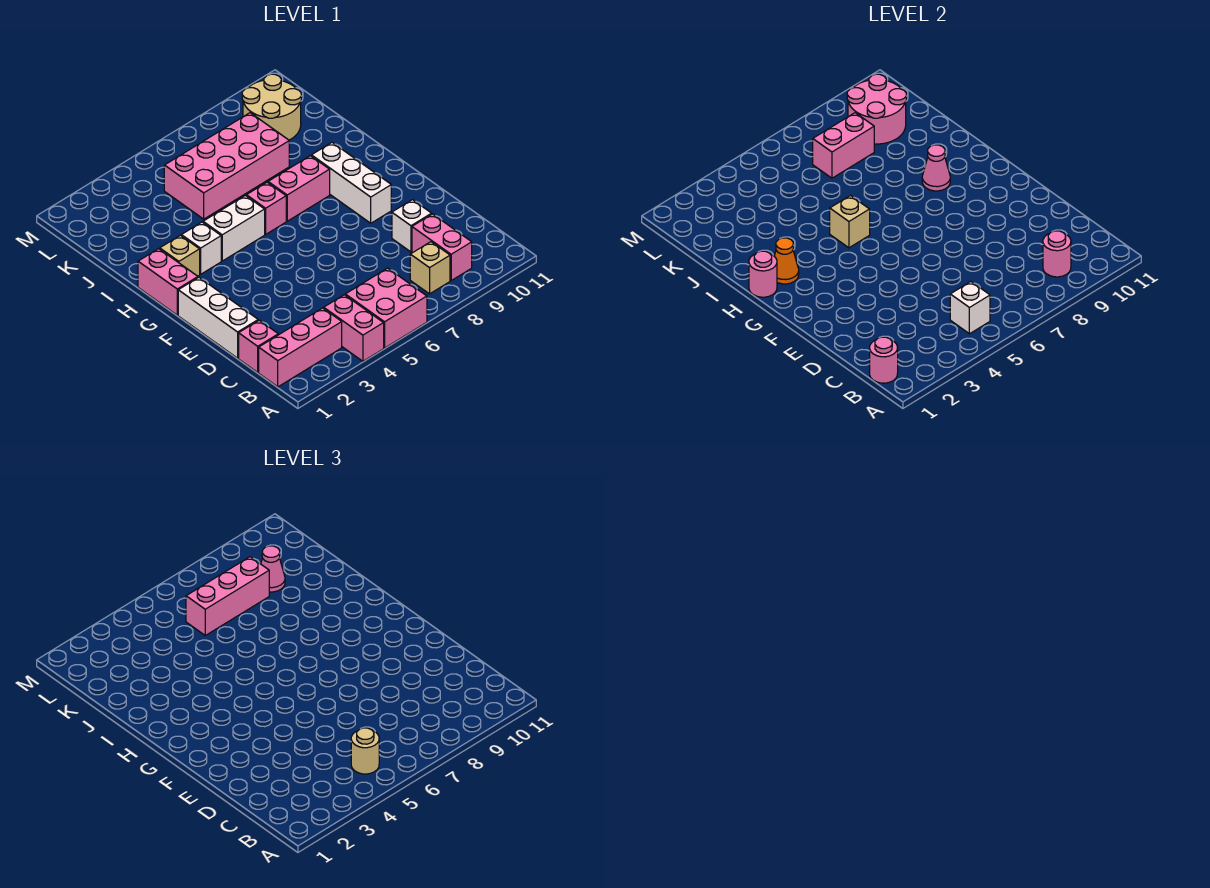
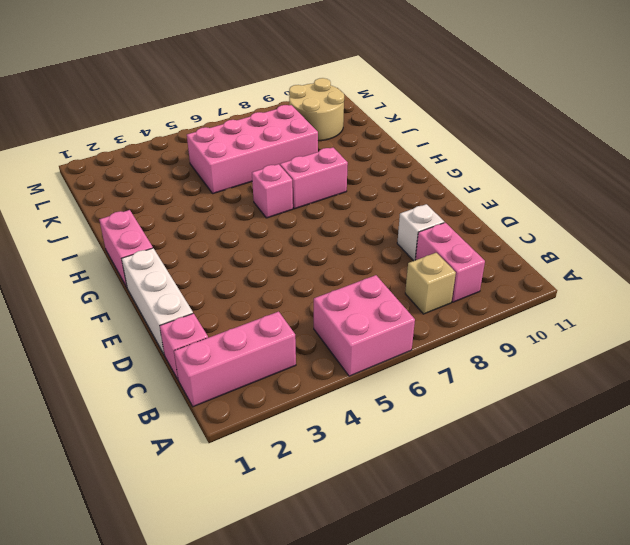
none -> pink 1x2 brick [324,295,384,361]
none -> white 1x3 brick [311,143,391,223]
none -> tan 1x1 brick [160,235,200,276]

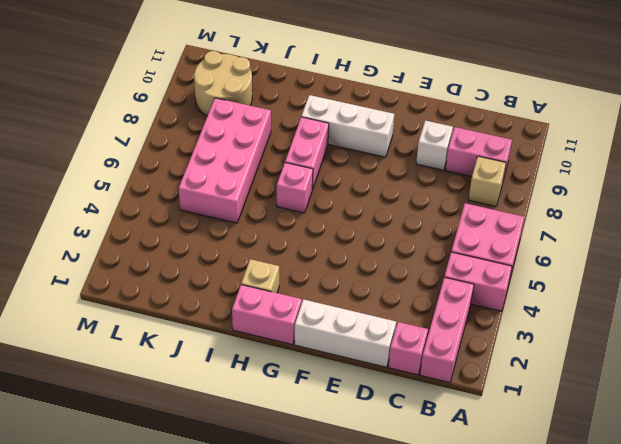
none -> white 1x1 brick [181,222,221,274]
none -> white 1x2 brick [203,196,265,261]
none -> pink 1x1 round brick [870,337,898,383]

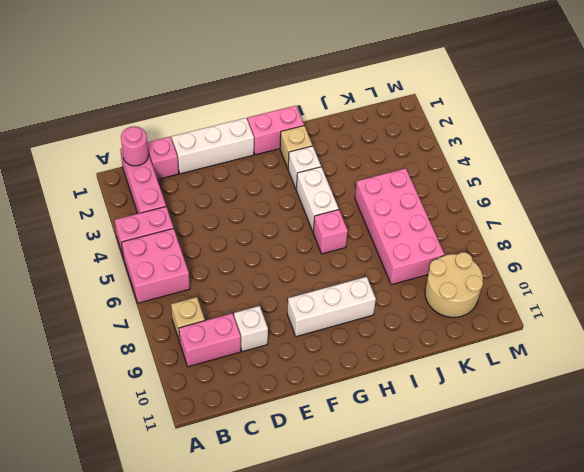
none -> pink 1x2 brick [268,156,330,221]
none -> white 1x1 brick [950,282,990,334]
none -> pink 1x1 round brick [1043,231,1071,277]

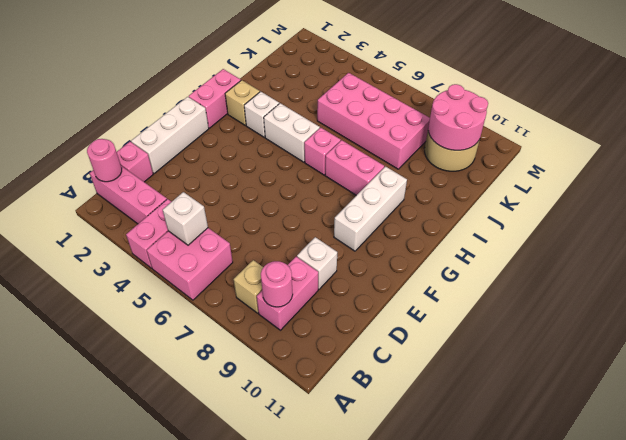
none -> pink 1x1 round brick [749,251,777,297]
none -> orange 1x1 cone [774,238,799,284]
none -> tan 1x1 brick [830,196,870,248]

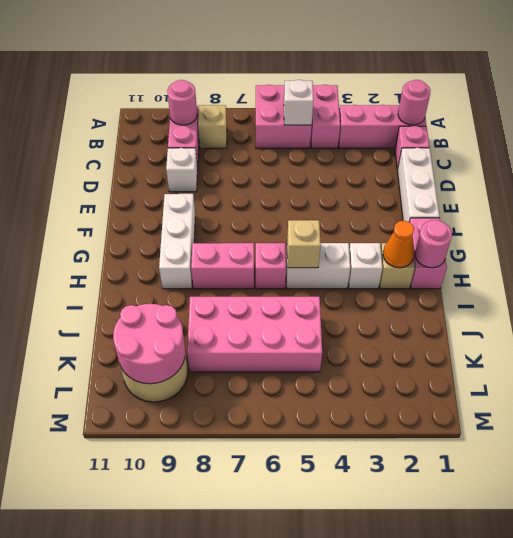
none -> pink 1x1 cone [922,145,950,191]
none -> pink 1x2 brick [813,113,874,178]
none -> tan 1x1 round brick [351,728,379,774]

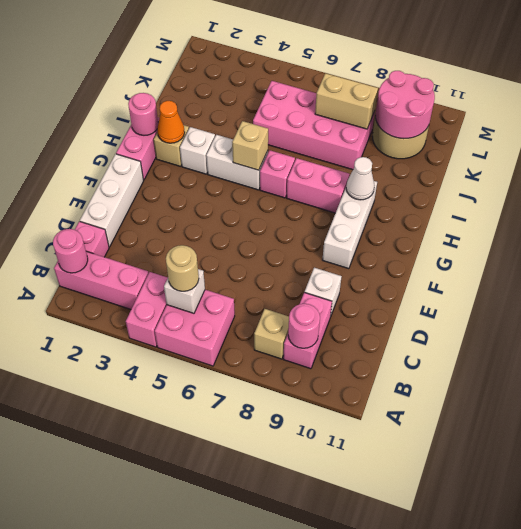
white 1x1 cone [346,157,374,200] -> pink 1x1 cone [922,145,950,191]
tan 1x2 brick [315,73,378,129] -> pink 1x2 brick [813,113,874,178]
none -> pink 1x3 brick [186,557,269,635]
none -> pink 1x1 cone [261,546,285,592]

